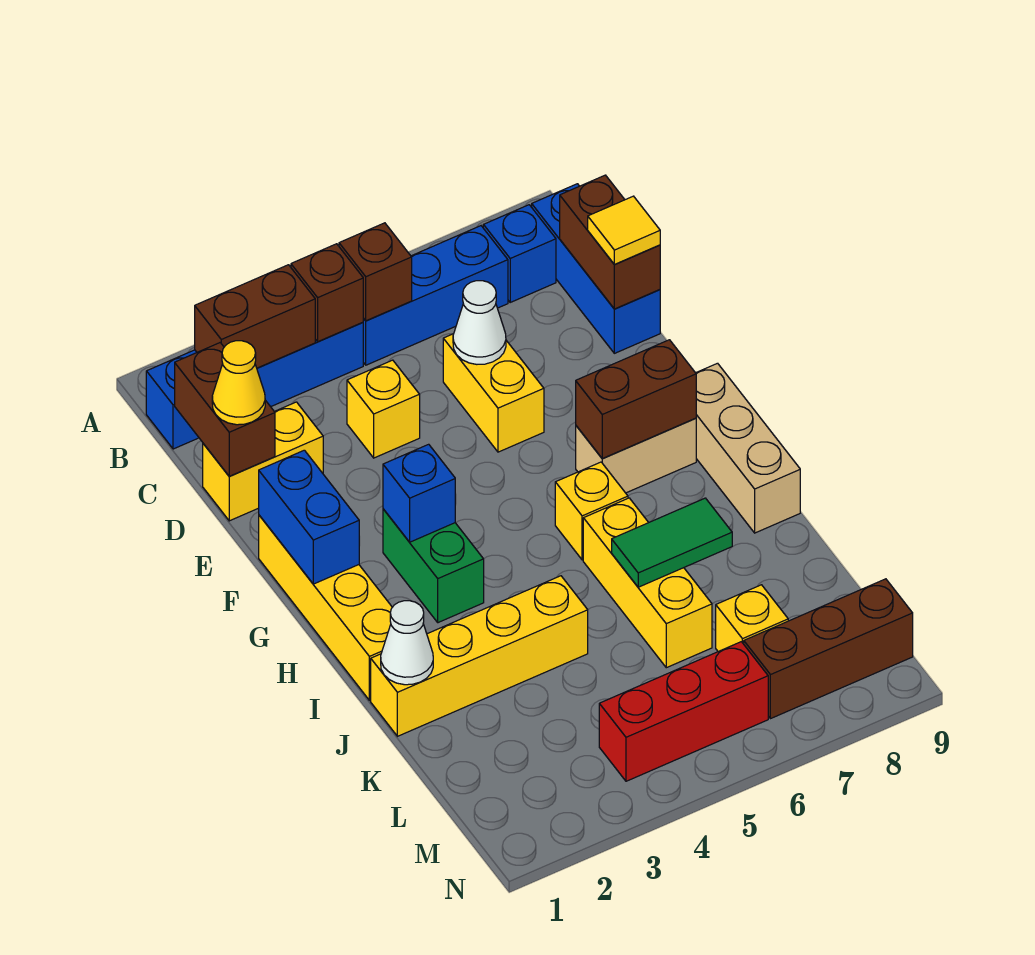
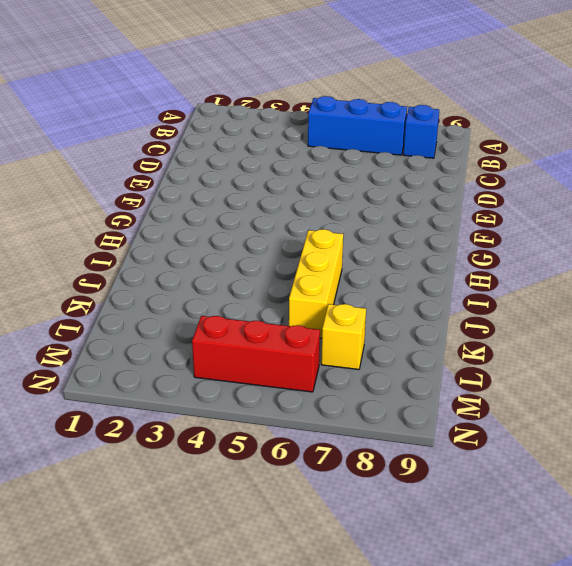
none -> blue 1x4 brick [146,323,363,449]
none -> blue 1x3 brick [532,184,660,353]
none -> yellow 1x2 brick [203,402,323,521]
none -> yellow 1x1 brick [347,360,420,458]

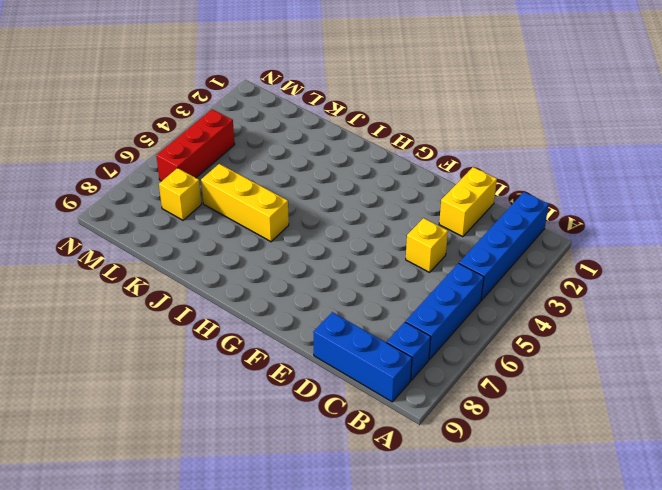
none -> yellow 1x2 brick [443,334,544,452]
none -> yellow 1x4 brick [259,515,392,700]
none -> green 1x2 brick [383,509,484,623]
none -> tan 1x2 brick [576,418,696,493]

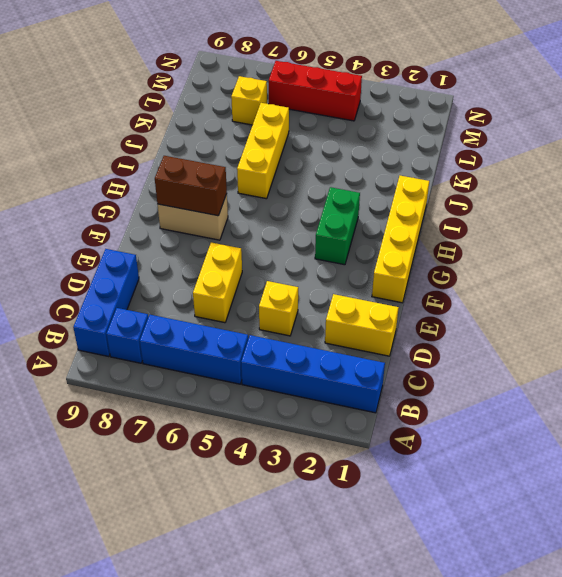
none -> tan 1x3 brick [696,363,800,533]
none -> yellow 1x1 brick [555,462,628,560]
none -> yellow 1x4 brick [371,576,588,736]
none -> brown 1x3 brick [744,579,913,719]

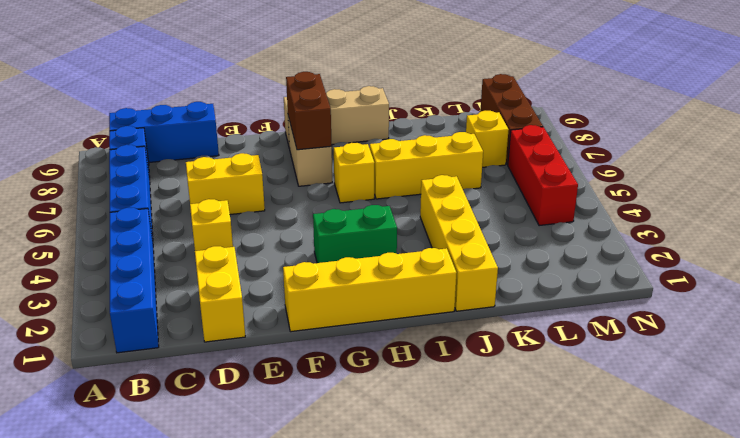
none -> brown 1x2 brick [195,265,315,368]
none -> brown 1x1 brick [291,244,363,341]
none -> brown 1x1 brick [339,223,412,321]
none -> brown 1x2 brick [175,343,275,476]

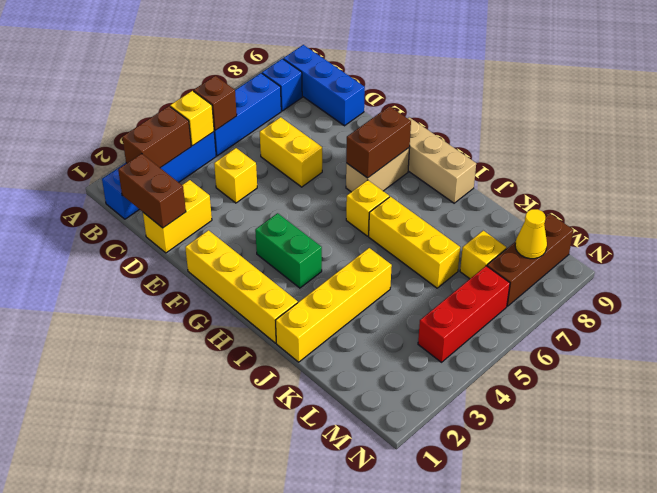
yellow 1x1 brick [170,91,214,146] -> brown 1x1 brick [291,244,363,341]
yellow 1x1 cone [515,209,547,259] -> yellow 1x1 cone moved to [212,341,265,425]
none -> brown 1x2 brick [560,175,660,309]
none -> white 1x1 cone [453,281,506,364]
none -> blue 1x2 brick [259,450,359,584]
none -> blue 1x1 brick [383,444,455,542]

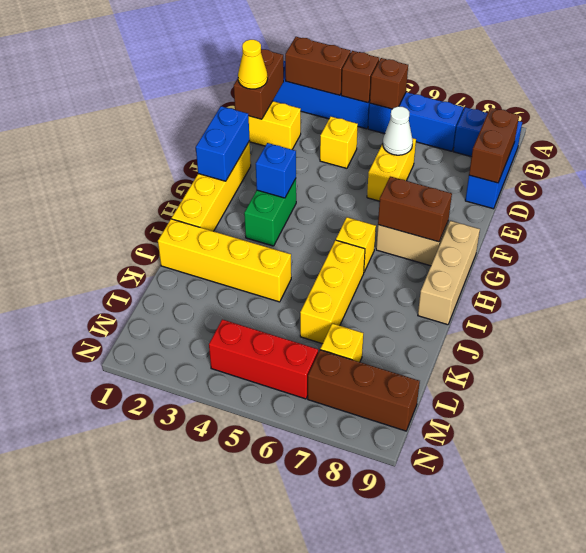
none -> white 1x1 cone [381,601,433,685]
none -> green 1x2 tile [612,498,732,587]
none -> yellow 1x1 tile [588,196,660,264]

